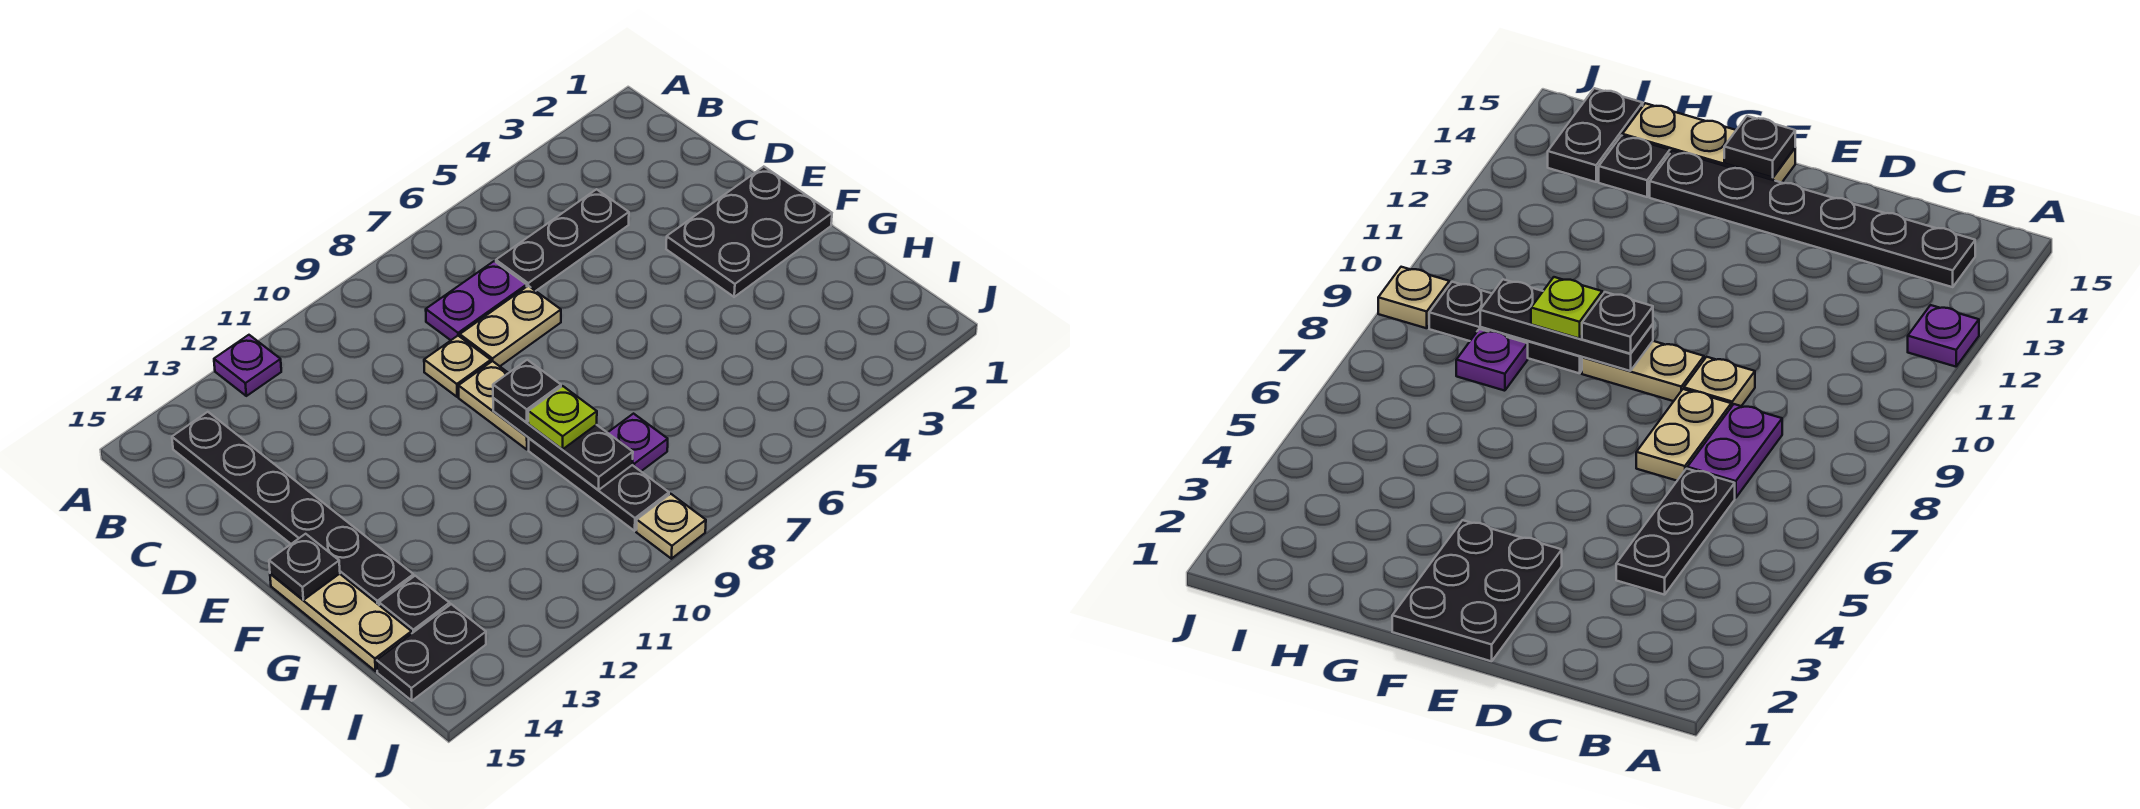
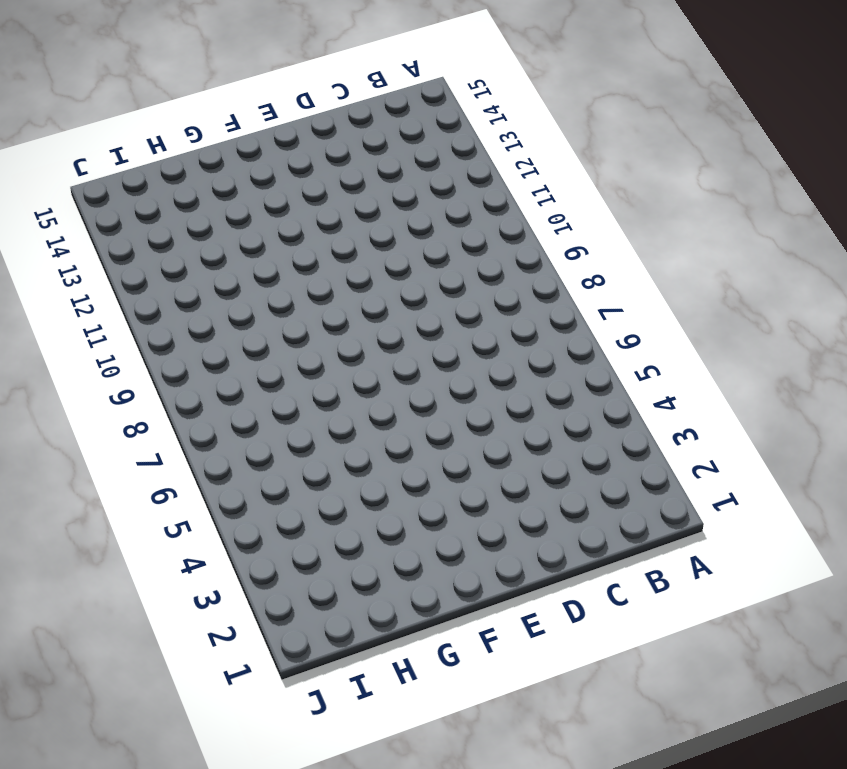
none -> purple 1x1 plate [214,335,281,396]
none -> black 1x6 plate [172,412,414,605]
none -> black 1x3 plate [496,189,629,291]

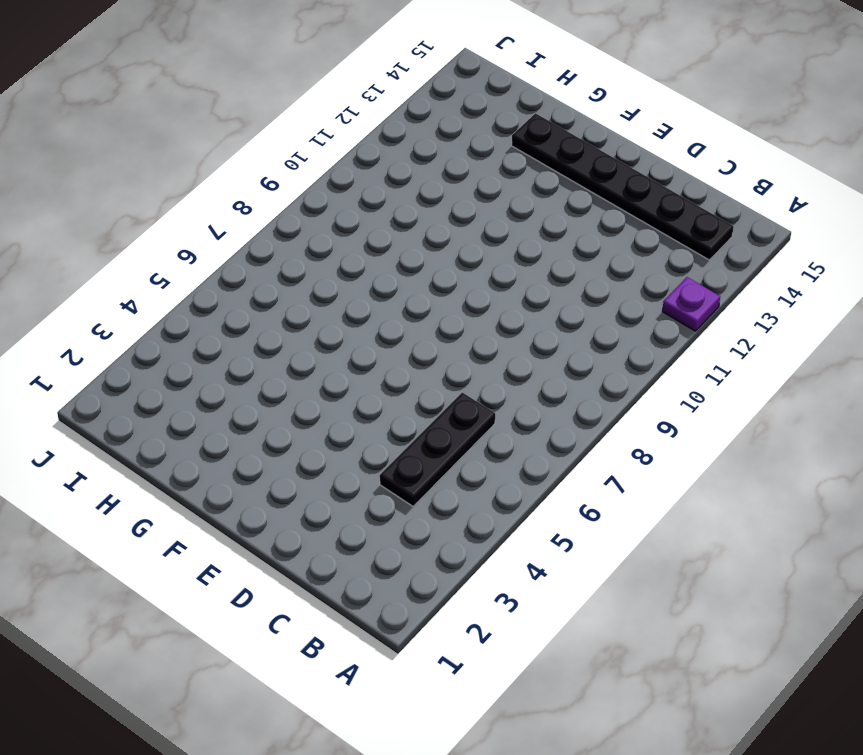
none -> purple 1x2 plate [426,261,527,340]
none -> tan 1x2 plate [460,286,561,366]
none -> tan 1x1 plate [424,336,491,397]

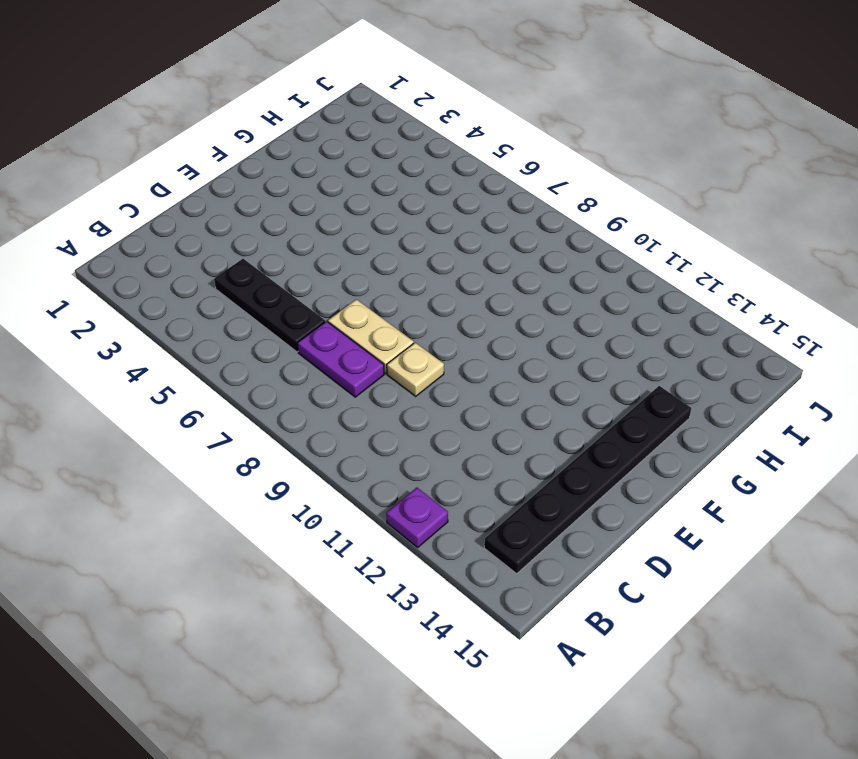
none -> black 2x3 plate [666,167,832,297]
none -> tan 1x2 plate [459,361,529,450]
none -> tan 1x3 plate [270,574,412,671]

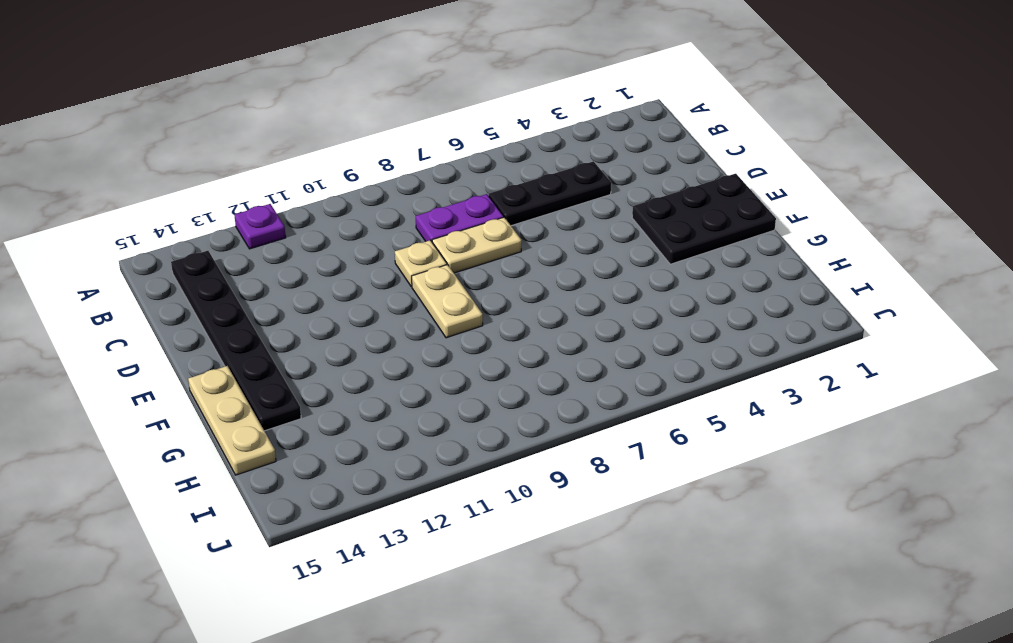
none -> black 1x3 plate [529,438,669,531]
none -> purple 1x1 plate [608,414,668,471]
none -> black 1x1 plate [379,576,450,633]

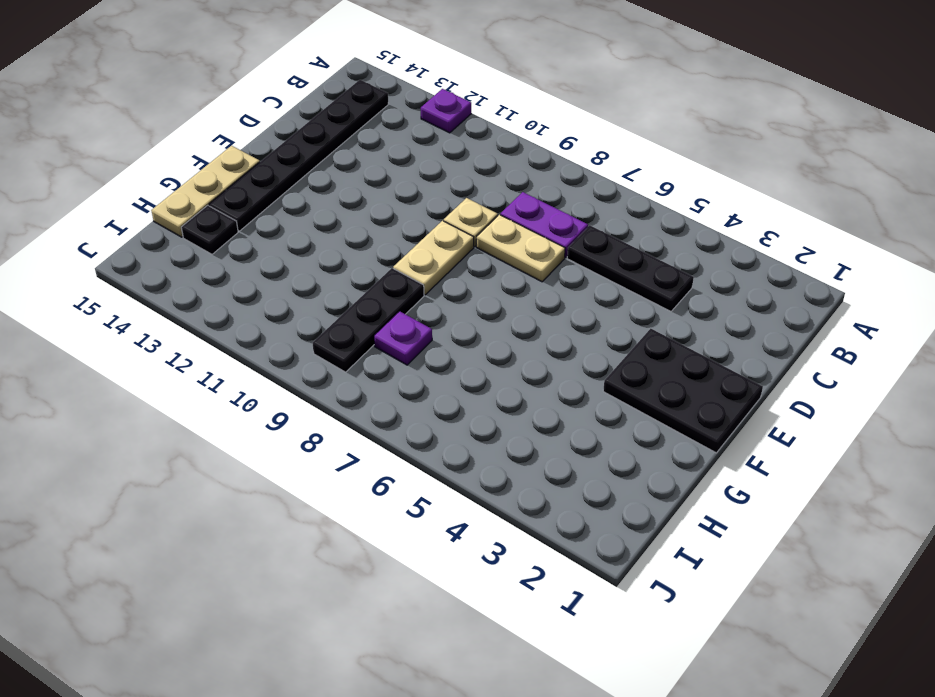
none -> black 1x2 plate [377,604,486,701]
none -> tan 1x1 plate [636,494,706,559]
none -> black 1x3 plate [493,398,633,490]

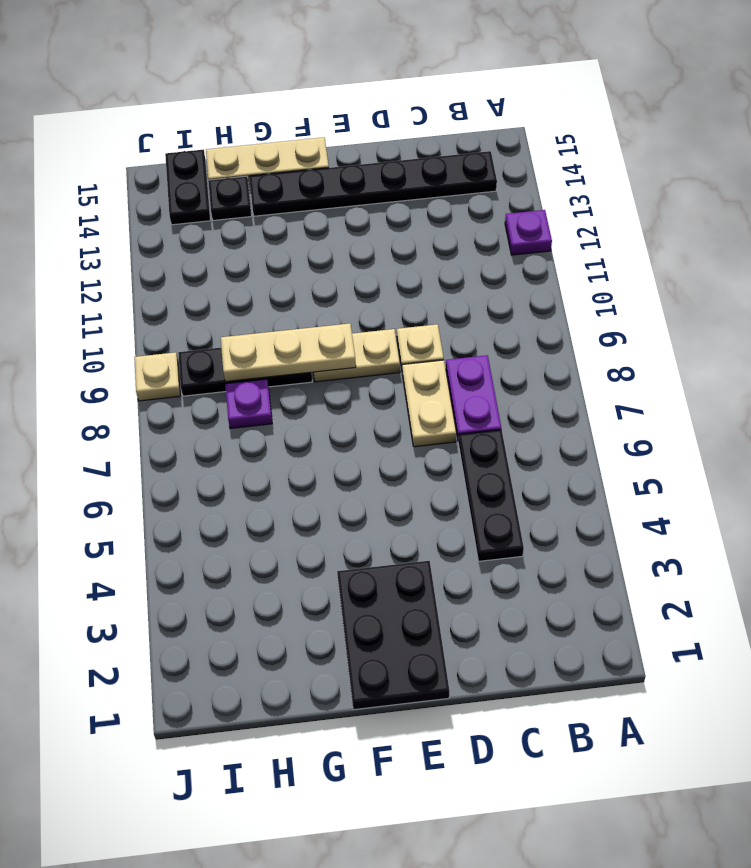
tan 1x3 plate [221,323,356,382] -> black 1x3 plate [493,398,633,490]
none -> black 1x1 plate [269,534,340,600]
none -> black 1x1 plate [493,360,561,423]
none -> lime 1x1 plate [528,386,597,449]

